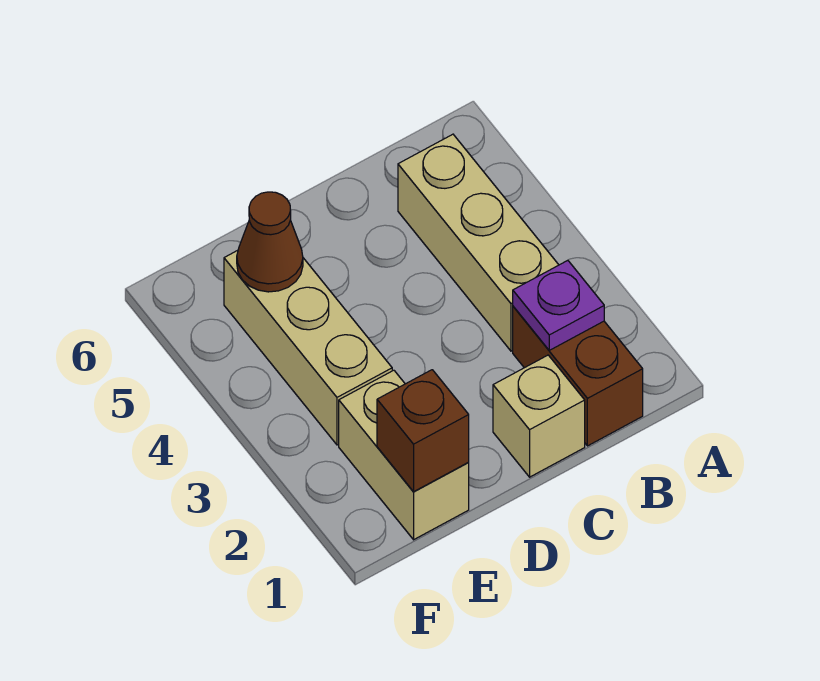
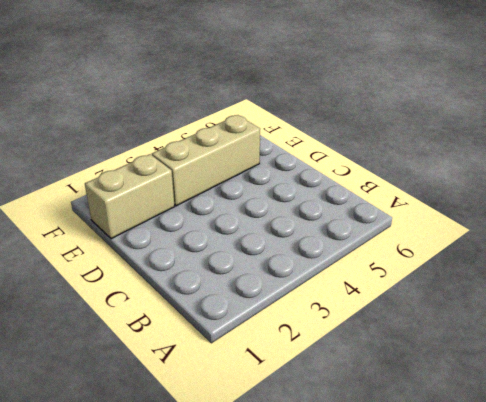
none -> brown 1x2 brick [513,306,643,446]
none -> tan 1x3 brick [398,134,558,351]

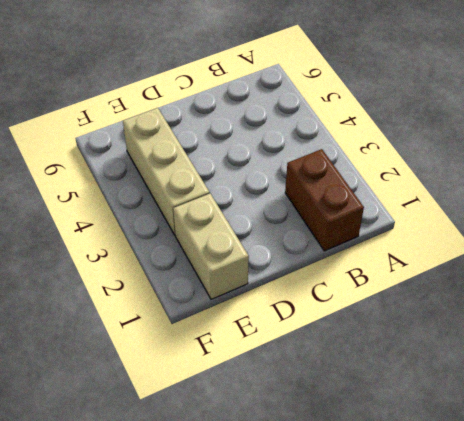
none -> tan 1x3 brick [398,134,558,351]
none -> tan 1x1 brick [493,355,585,477]

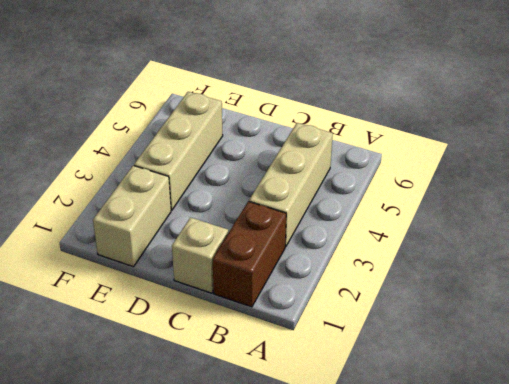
none -> purple 1x1 plate [513,260,604,350]
none -> brown 1x1 brick [377,370,469,492]

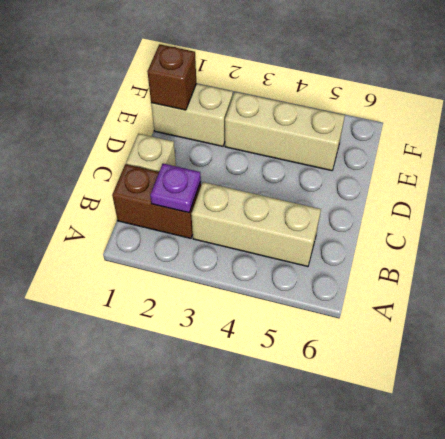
none -> brown 1x1 cone [237,192,303,292]

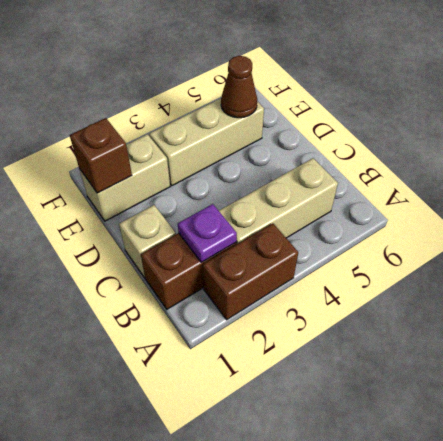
brown 1x2 brick [203,223,298,320] -> none

